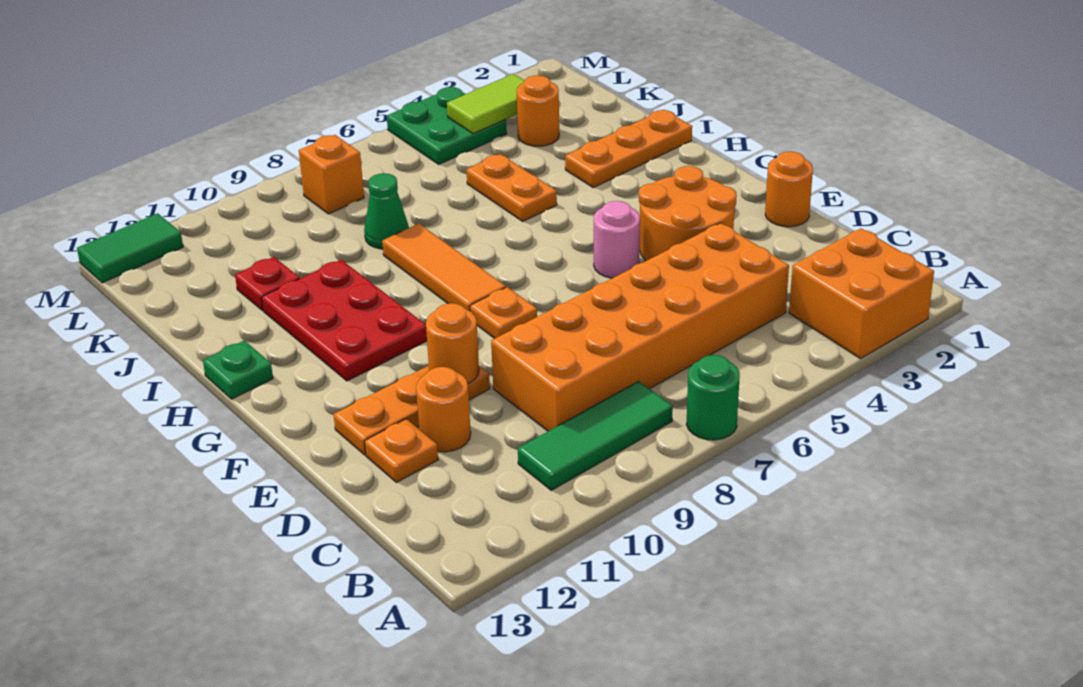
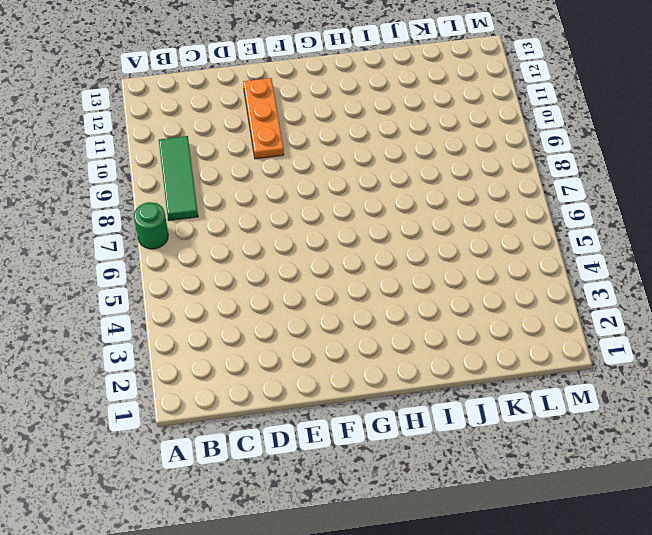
none -> orange 2x2 brick [789,228,934,359]
none -> orange 2x6 brick [491,223,789,431]
none -> orange 1x1 round brick [416,367,471,452]

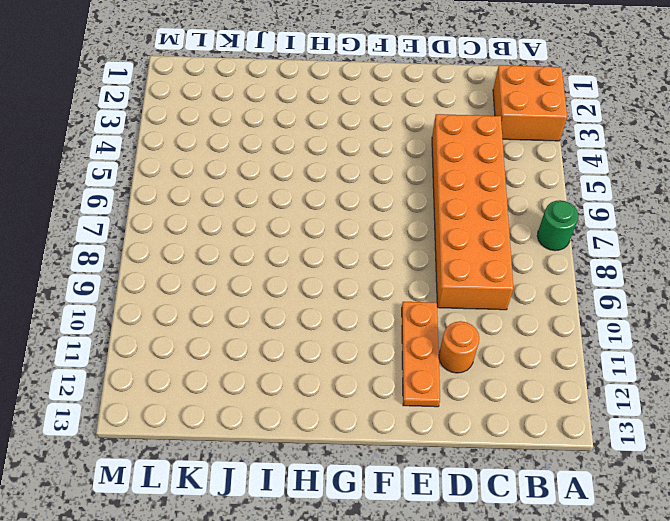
none -> green 1x3 tile [518,381,673,490]
none -> orange 1x1 plate [365,419,438,483]
none -> orange 1x1 round brick [765,152,813,227]

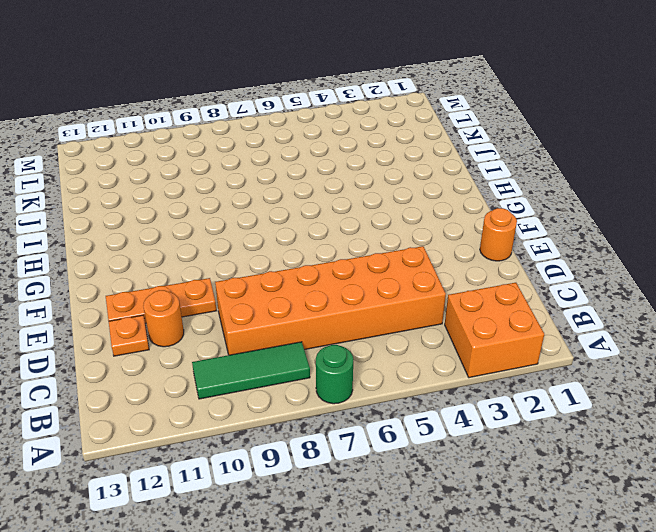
none -> orange 2x2 round brick [639,166,737,261]
none -> pink 1x1 round brick [594,201,640,278]
none -> orange 1x1 plate [470,287,537,339]

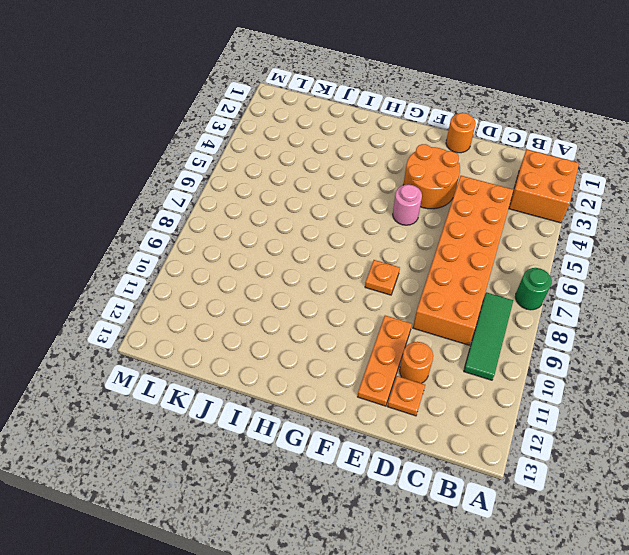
none -> orange 1x3 tile [382,224,506,311]
none -> red 2x3 plate [262,260,427,381]
none -> green 1x1 plate [203,340,273,399]

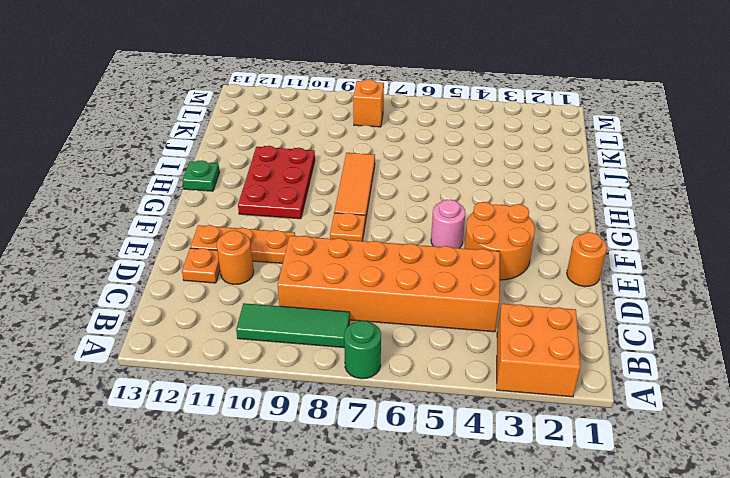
none -> orange 1x3 plate [565,110,692,188]
none -> orange 1x2 plate [467,154,557,221]
none -> green 1x1 cone [364,173,409,249]

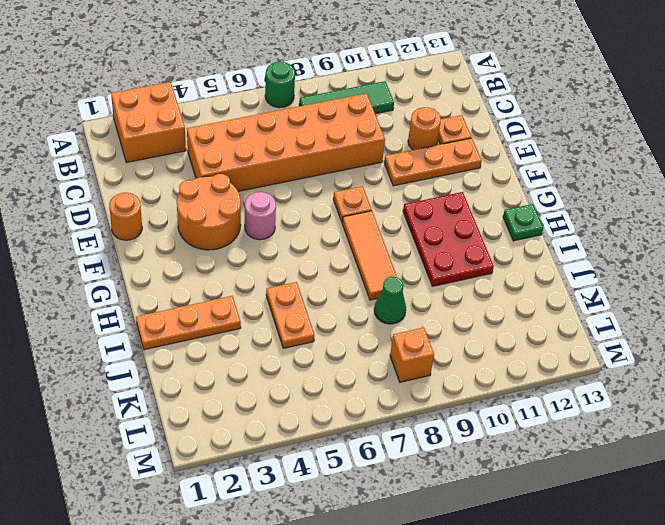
none -> red 1x1 plate [235,257,300,310]
none -> orange 1x1 round brick [517,75,559,146]
none -> green 2x2 plate [387,87,507,164]

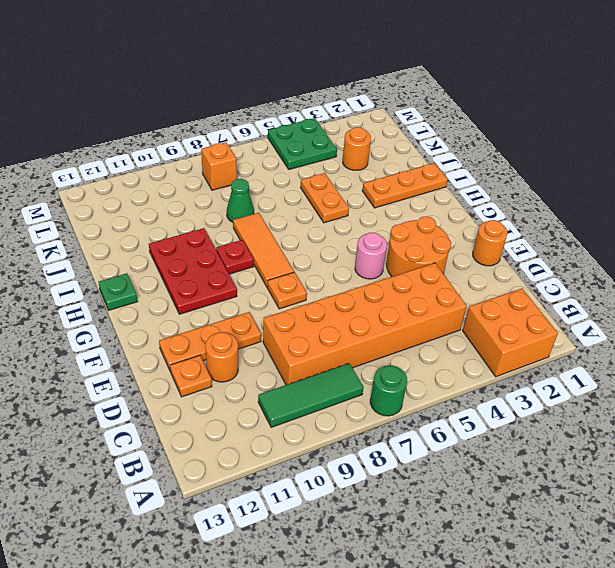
red 1x1 plate [216,240,254,274] -> red 1x1 plate moved to [235,257,300,310]
none -> green 1x2 tile [77,213,183,283]
none -> orange 1x1 round brick [426,303,479,383]
none -> lime 1x2 tile [447,74,525,134]

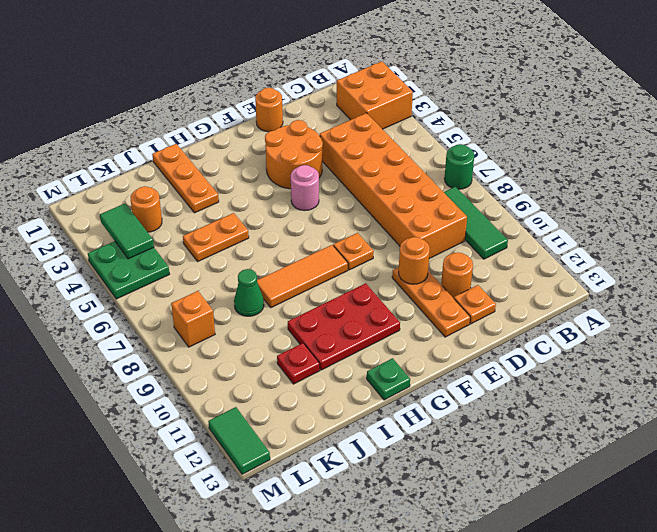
green 1x2 tile [100,203,154,259] -> lime 1x2 tile [447,74,525,134]

